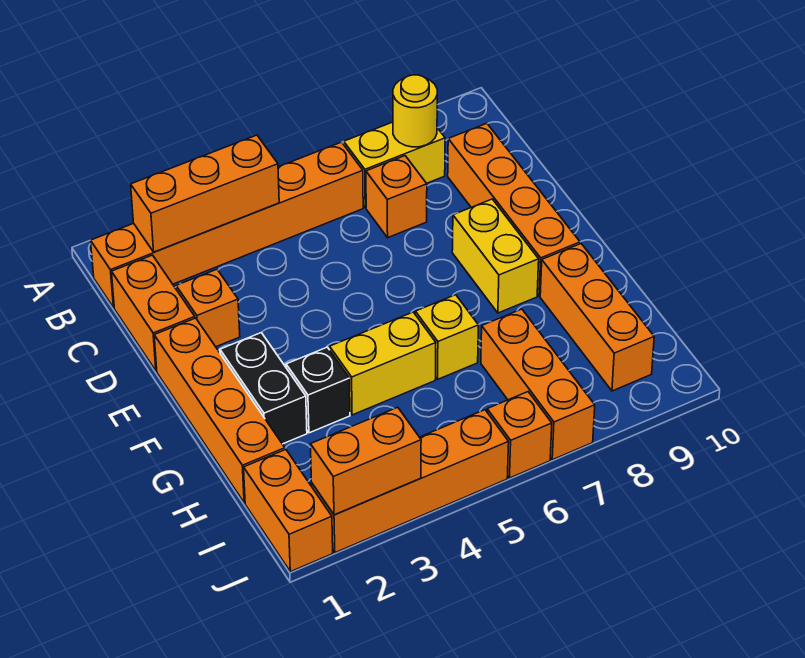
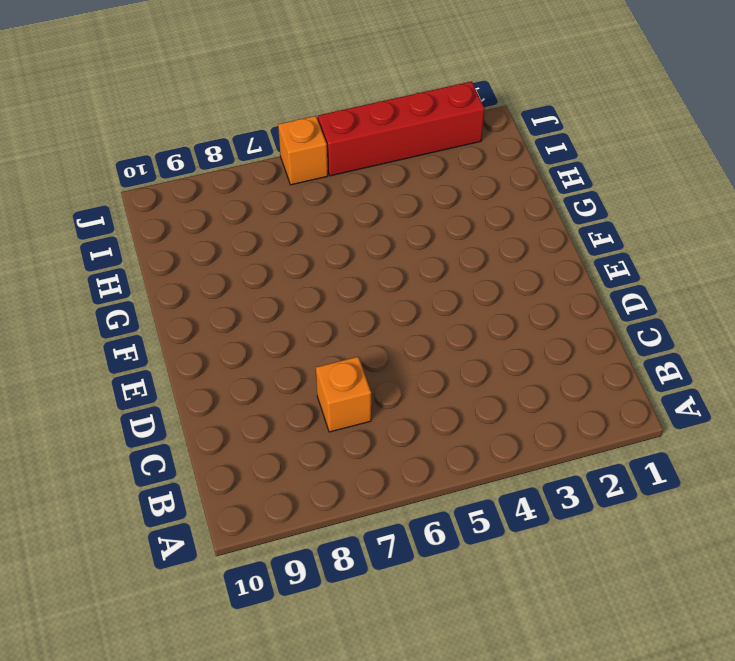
red 1x4 brick [318,81,485,176] -> orange 1x4 brick [312,410,509,553]
none -> orange 1x6 brick [91,142,363,308]
none -> yellow 1x2 brick [344,122,445,208]
none -> orange 1x2 brick [112,255,195,371]

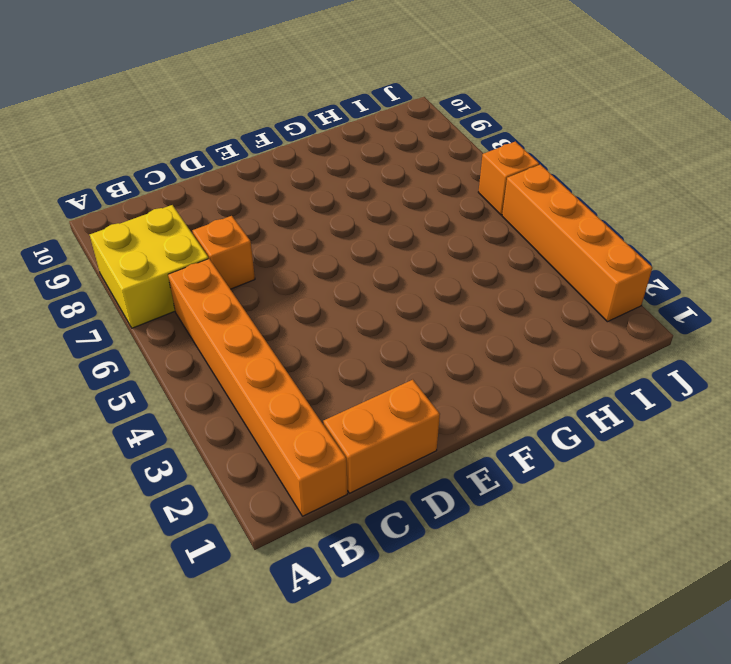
yellow 2x2 brick [89,205,209,328] -> yellow 1x2 brick [344,122,445,208]
none -> orange 1x4 brick [448,123,580,296]
none -> orange 1x1 brick [176,269,240,347]
none -> orange 1x4 brick [154,318,285,503]

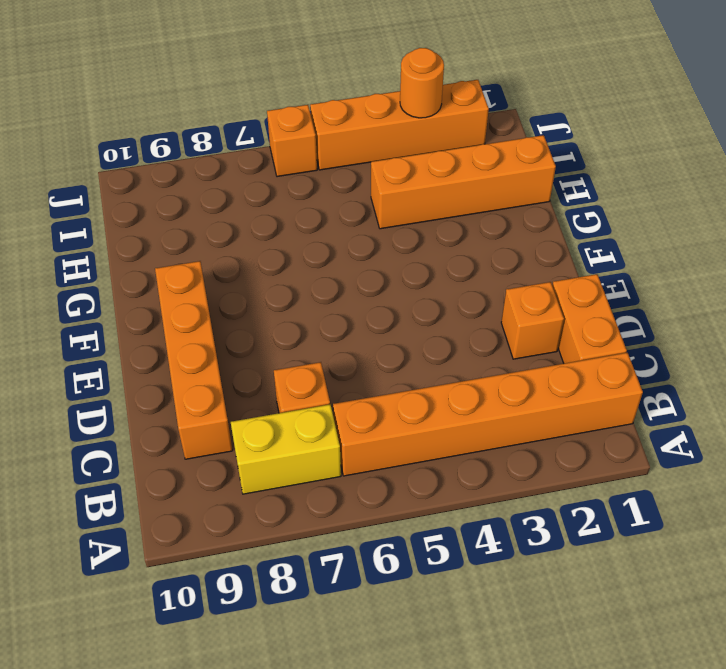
orange 1x4 brick [371,135,556,229] -> orange 1x4 brick turned to [154,318,285,503]
orange 1x1 round brick [400,48,444,118] -> orange 1x2 brick [310,407,421,515]
none -> yellow 1x2 brick [452,199,539,313]
none -> black 1x2 brick [220,333,307,444]
none -> black 1x1 brick [286,347,350,433]

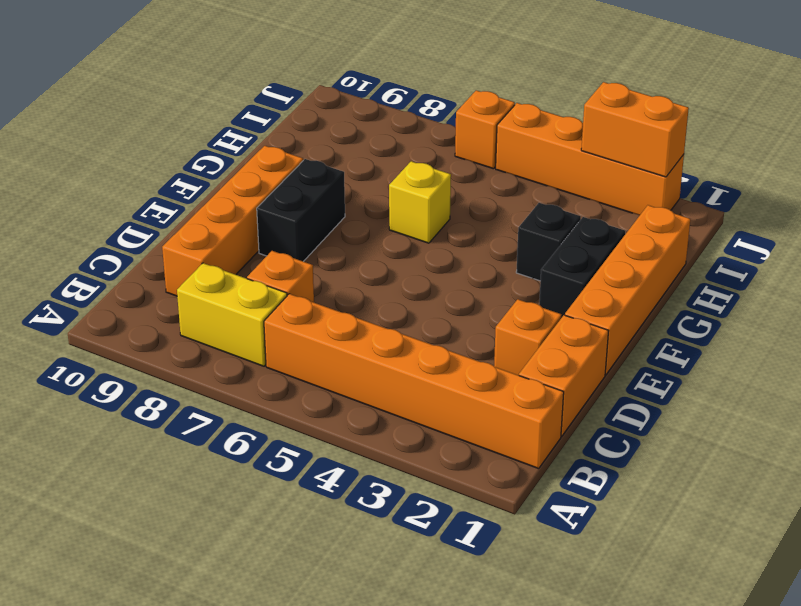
black 1x2 brick [257,159,345,261] -> yellow 1x2 brick [452,199,539,313]
none -> yellow 1x2 brick [330,312,436,415]
none -> orange 1x3 brick [540,244,654,391]
none -> orange 1x3 brick [481,309,595,460]

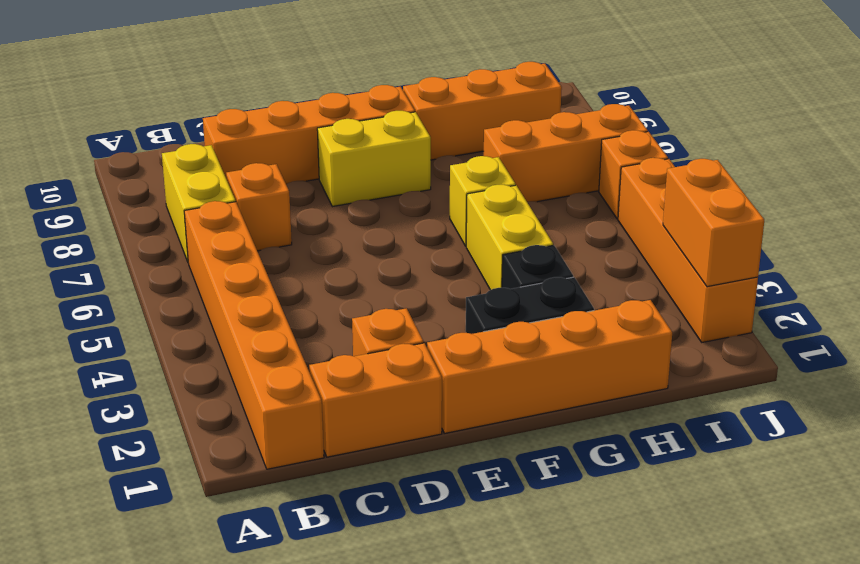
none -> orange 1x2 brick [244,450,333,572]
none -> orange 1x3 brick [131,135,279,252]
none -> yellow 1x1 round brick [393,75,437,147]

